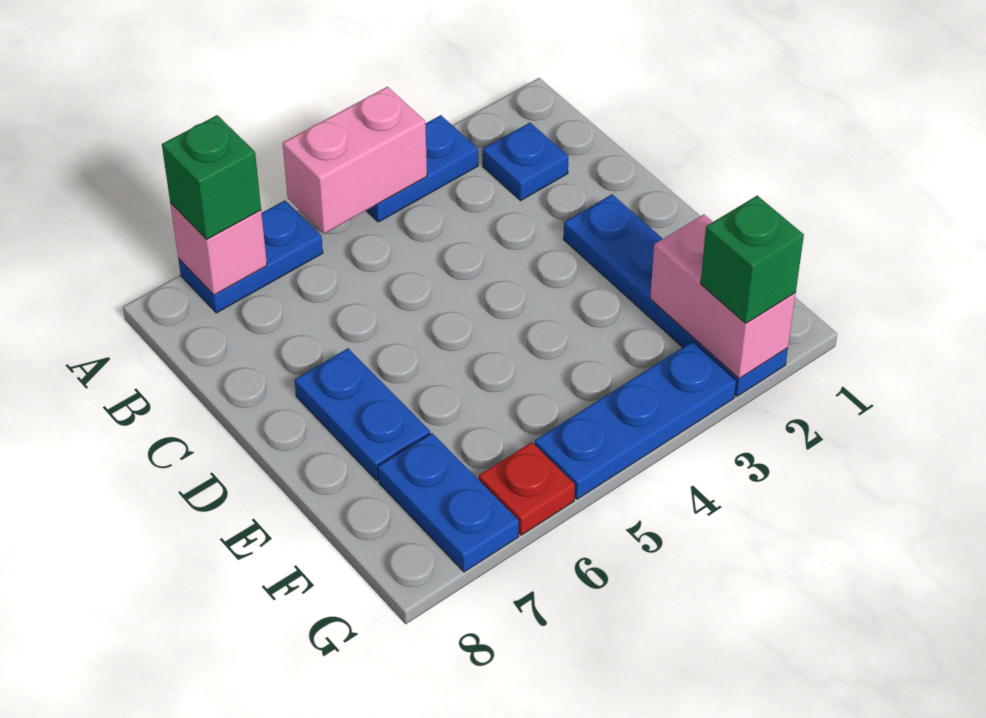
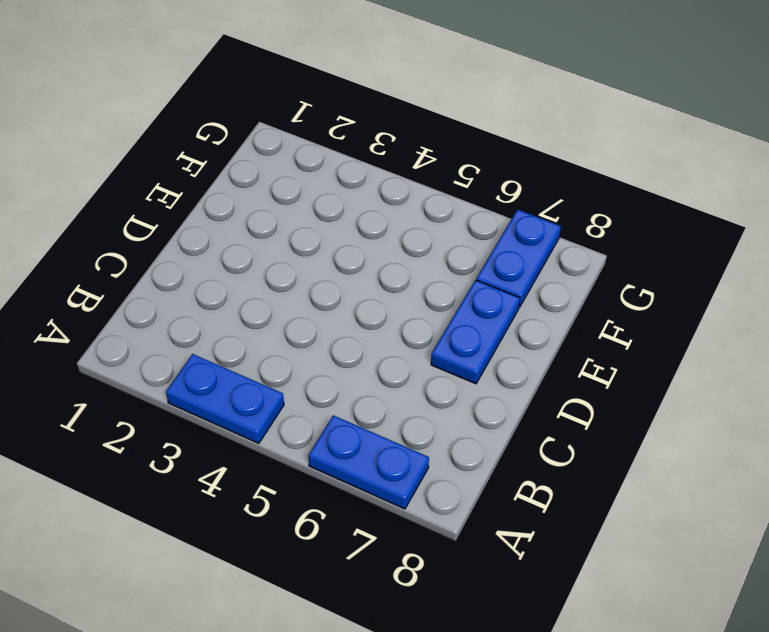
none -> blue 1x1 plate [482,123,569,201]
none -> blue 1x4 plate [563,194,788,396]
none -> blue 1x3 plate [534,342,737,499]

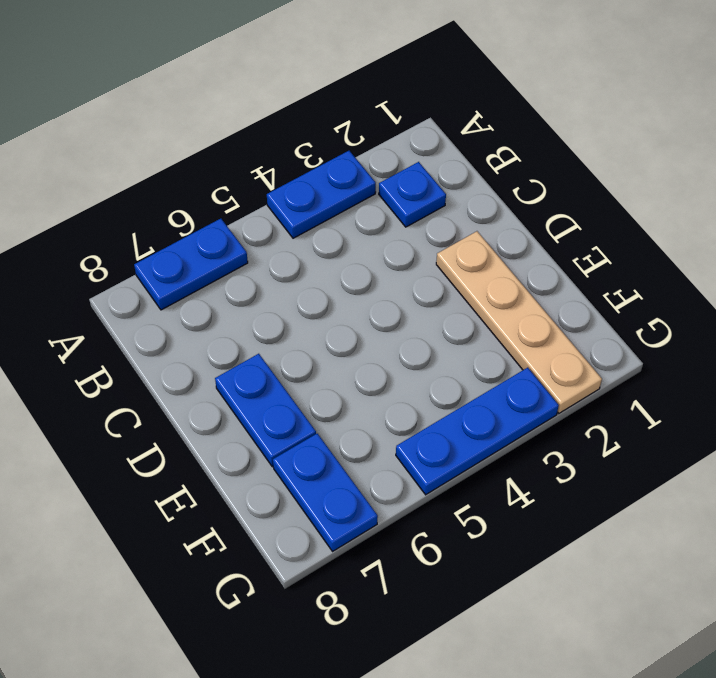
tan 1x4 plate [436,231,602,413] -> blue 1x4 plate [563,194,788,396]
none -> red 1x1 plate [479,442,575,535]
none -> pink 1x2 brick [283,87,427,234]
none -> pink 1x1 brick [170,203,267,295]

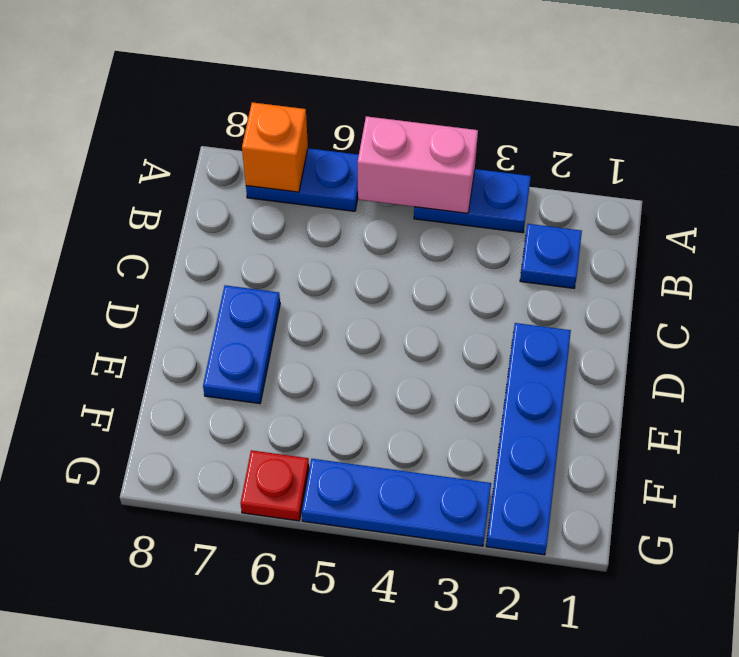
orange 1x1 brick [242,102,308,192] -> pink 1x1 brick [170,203,267,295]
none -> blue 1x2 plate [378,433,519,572]
none -> pink 1x2 brick [650,214,796,379]
none -> green 1x1 brick [162,115,261,239]

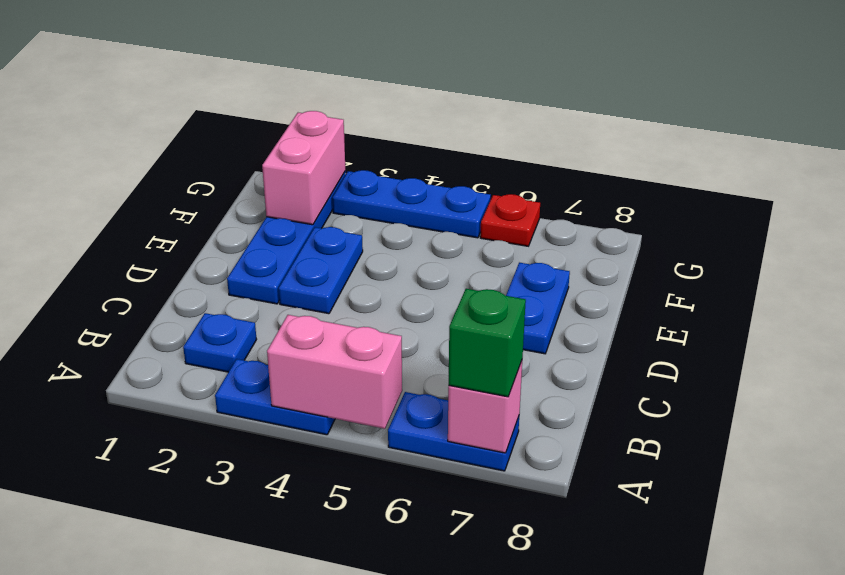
blue 1x2 plate [279,227,363,314] -> blue 1x2 plate moved to [378,433,519,572]
none -> green 1x1 brick [701,196,804,323]

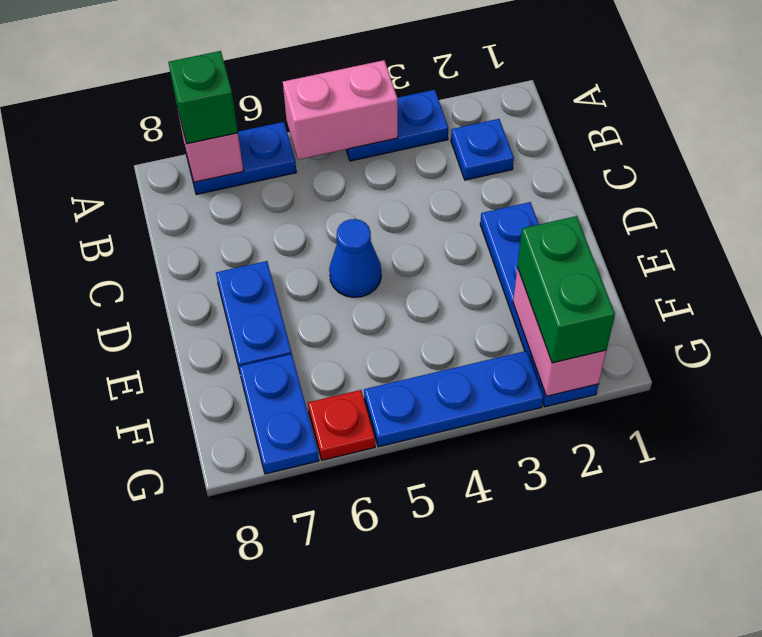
blue 1x1 cone [329,219,381,297] -> none
green 1x2 brick [517,216,615,363] -> green 1x1 brick [701,196,804,323]

